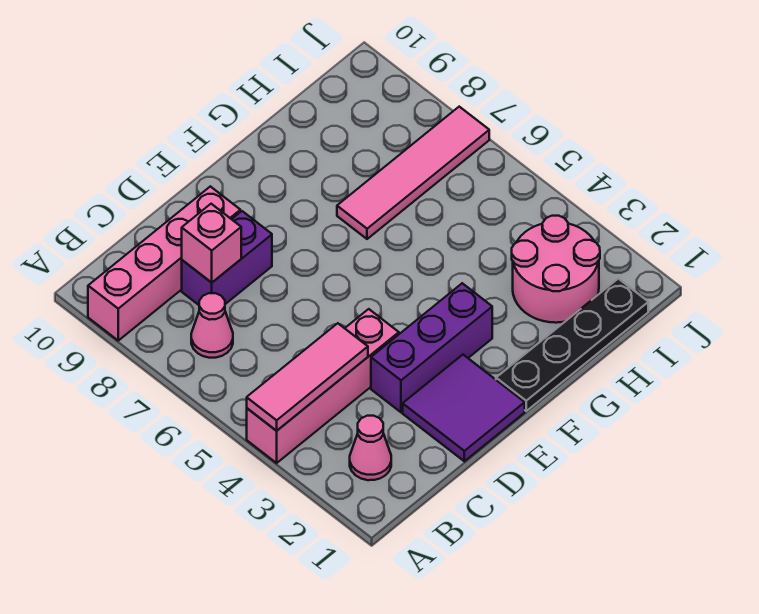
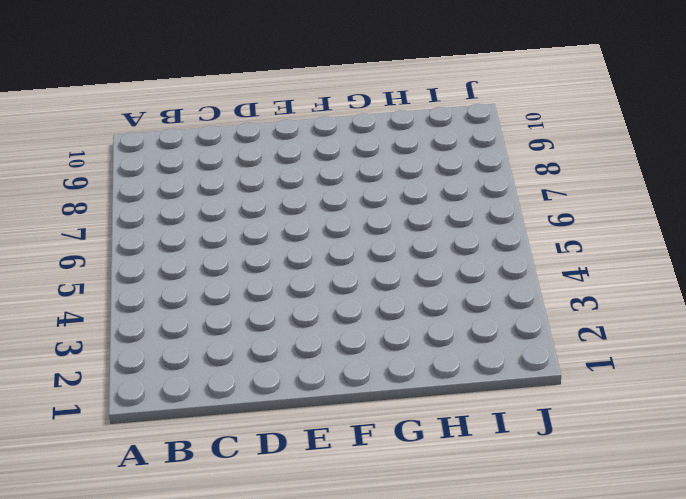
none -> pink 1x4 brick [247,309,399,463]
none -> pink 1x4 brick [88,186,240,340]
none -> pink 1x1 cone [350,416,391,480]

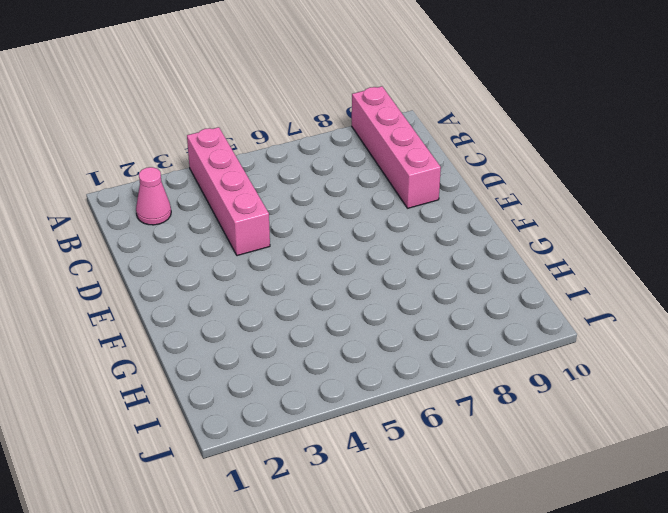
none -> pink 1x1 cone [191,293,233,358]
none -> purple 1x2 brick [182,211,272,305]
none -> purple 2x2 tile [403,355,525,461]

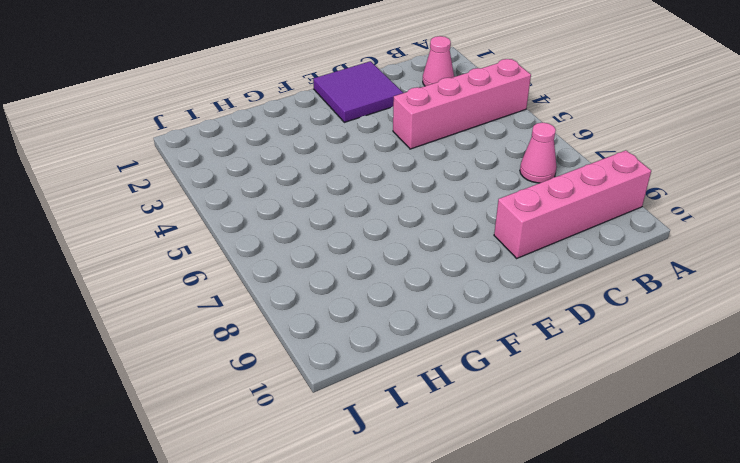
none -> purple 1x2 brick [182,211,272,305]
none -> purple 1x3 brick [371,283,492,412]
none -> black 1x4 plate [496,279,648,411]

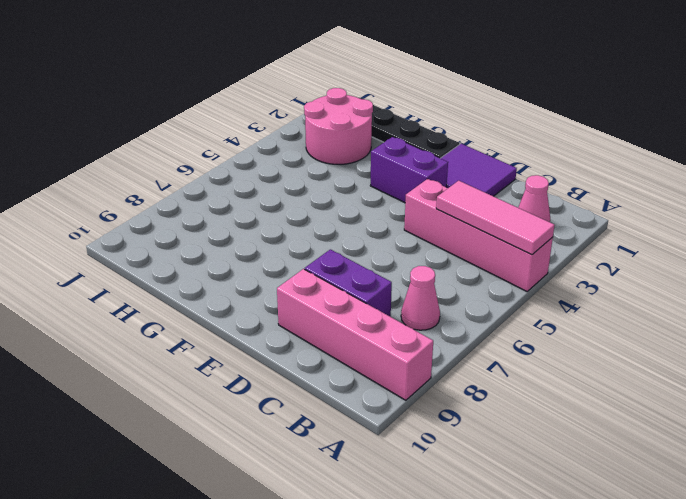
purple 1x2 brick [370,137,448,203] -> purple 1x3 brick [371,283,492,412]
none -> pink 1x4 tile [337,107,489,239]
none -> pink 1x1 brick [182,204,241,283]

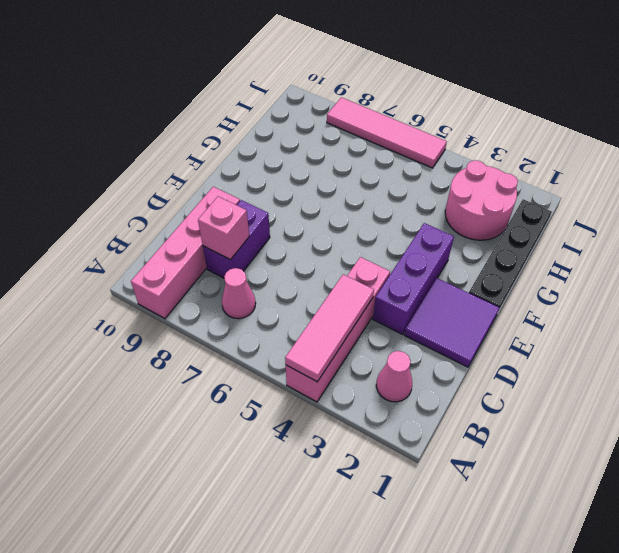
pink 1x4 tile [327,97,447,168] -> pink 1x4 tile turned to [337,107,489,239]

